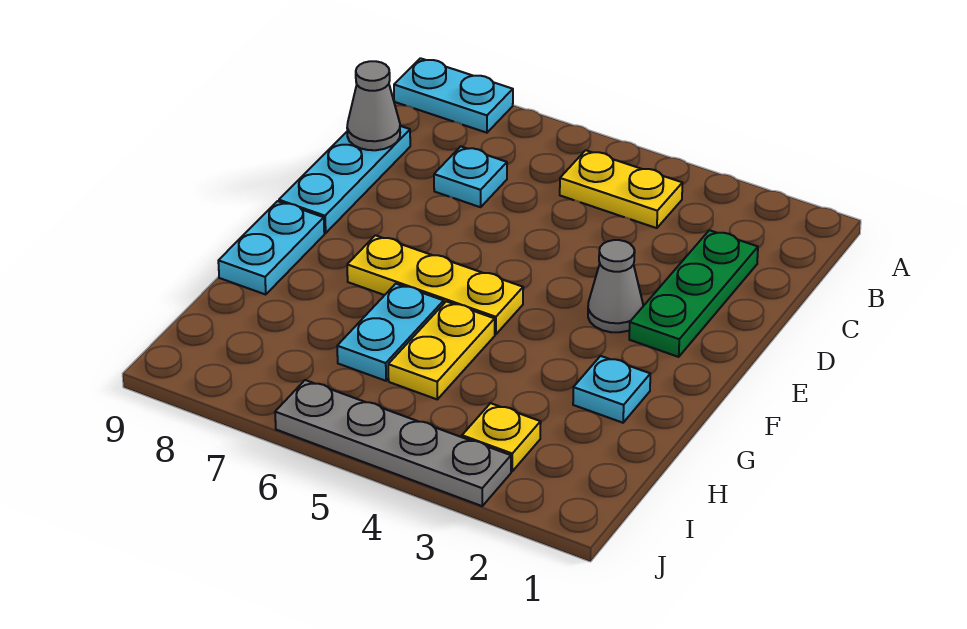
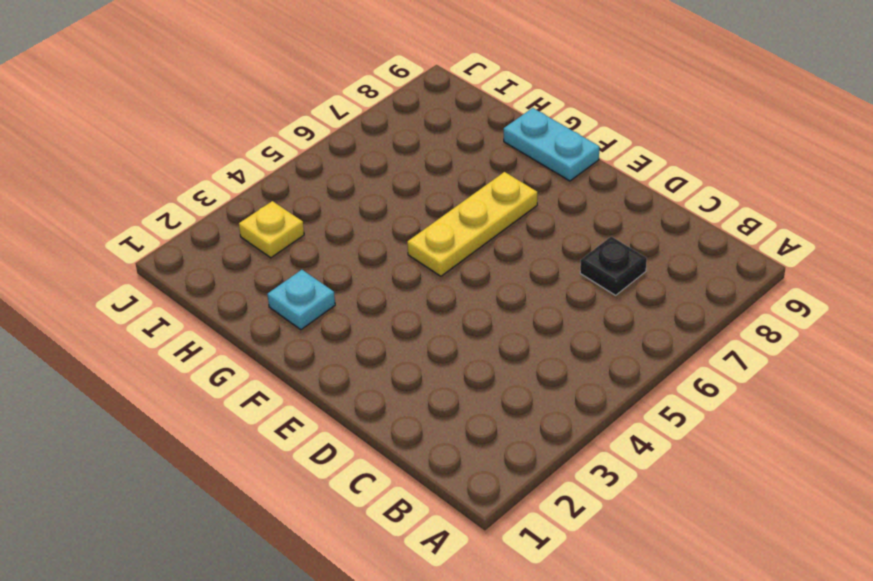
black 1x1 plate [580,237,647,295] -> cyan 1x1 plate [434,146,507,207]
none -> cyan 1x2 plate [394,58,513,133]
none -> yellow 1x2 plate [560,150,682,228]
none -> green 1x3 plate [629,230,758,357]

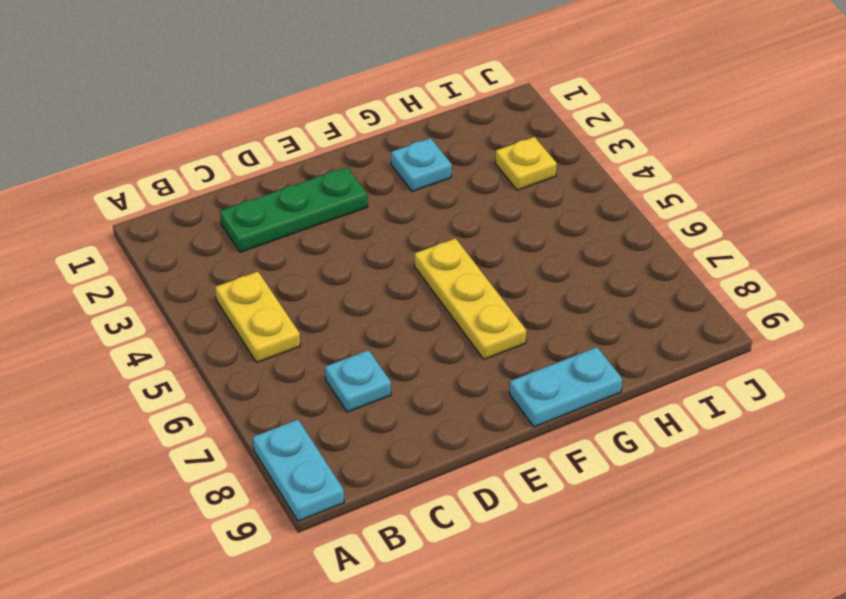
none -> cyan 1x3 plate [279,126,410,233]
none -> grey 1x1 cone [588,240,643,332]
none -> yellow 1x2 plate [388,301,495,399]

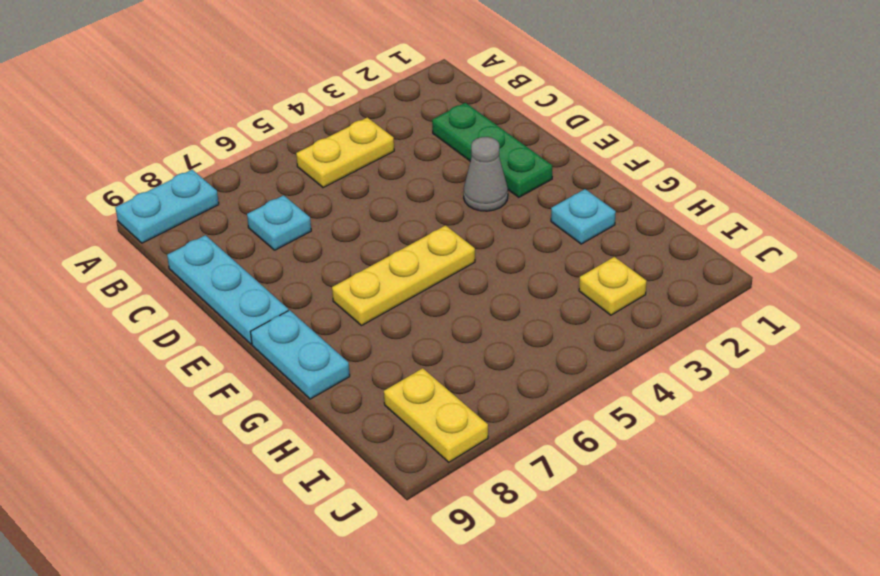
yellow 1x2 plate [384,368,488,462] -> yellow 1x2 plate moved to [388,301,495,399]
none -> cyan 1x2 plate [337,284,444,381]
none -> grey 1x4 plate [275,380,511,506]
none -> grey 1x1 cone [347,61,400,150]

